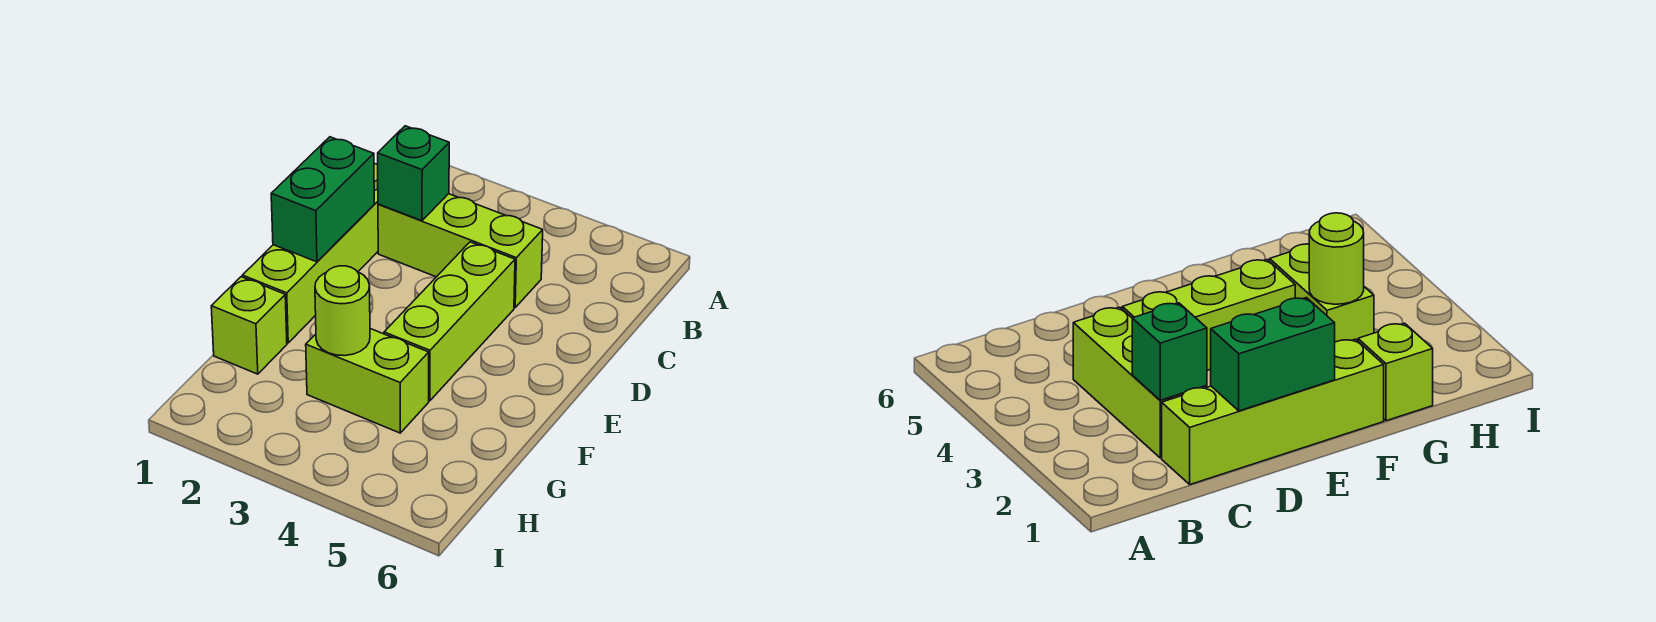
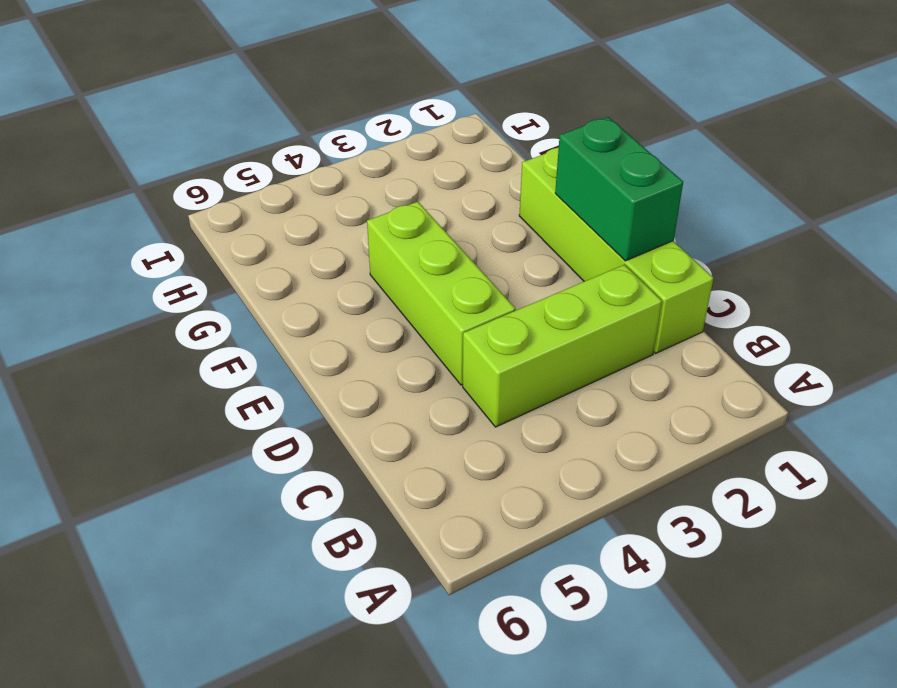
none -> lime 1x1 brick [211,277,287,374]
none -> lime 1x2 brick [306,329,429,433]

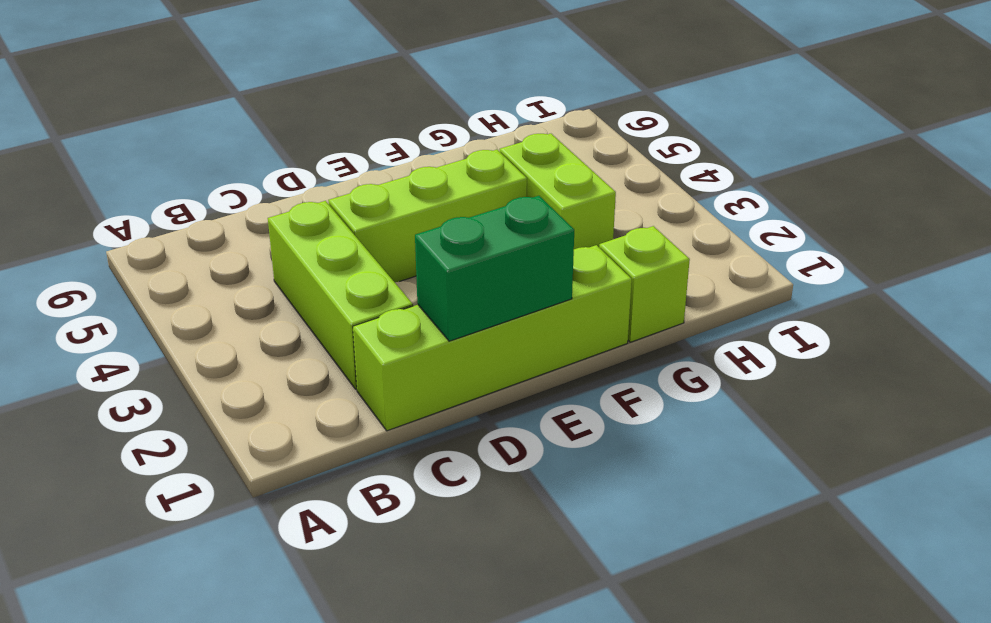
none -> green 1x1 brick [378,126,449,221]
none -> lime 1x1 round brick [315,266,370,356]

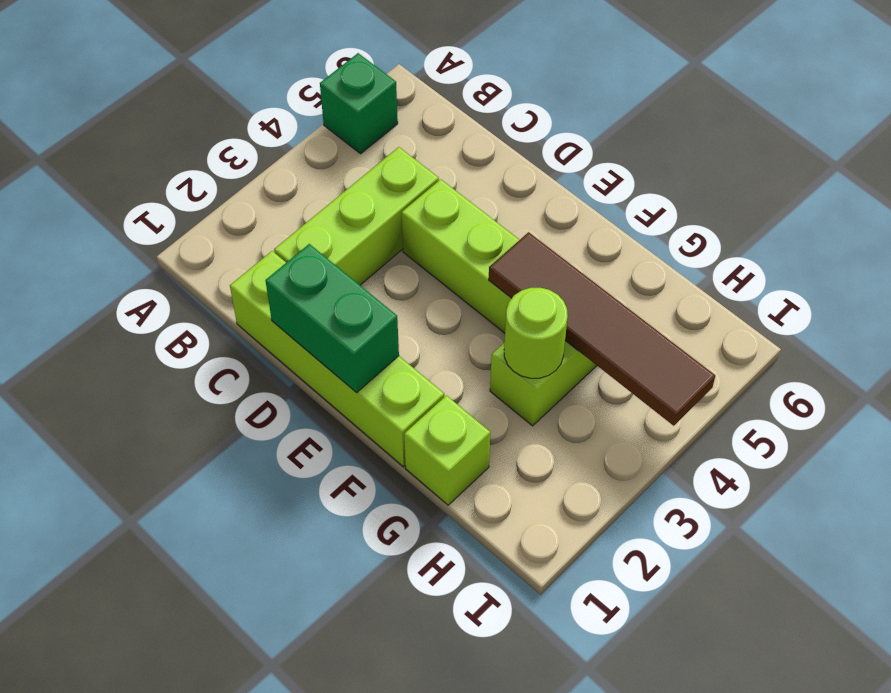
green 1x1 brick [320,53,398,154] -> green 1x1 brick moved to [378,126,449,221]
brown 1x4 tile [489,232,715,426] -> none

